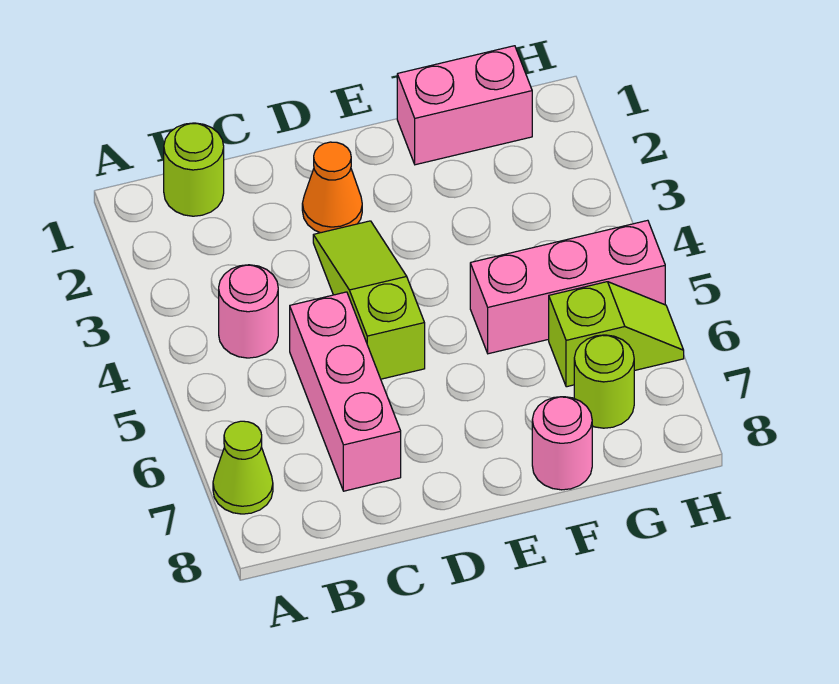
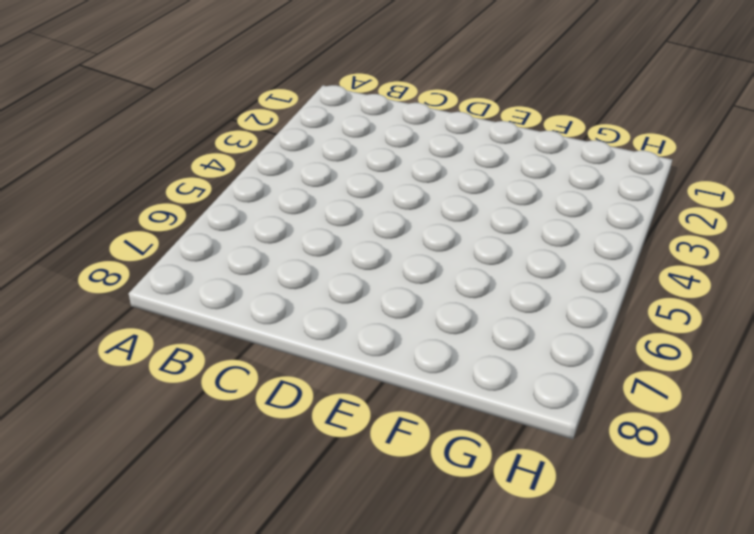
none -> lime 1x1 cone [213,421,273,514]
none -> lime 1x1 round brick [164,123,224,216]

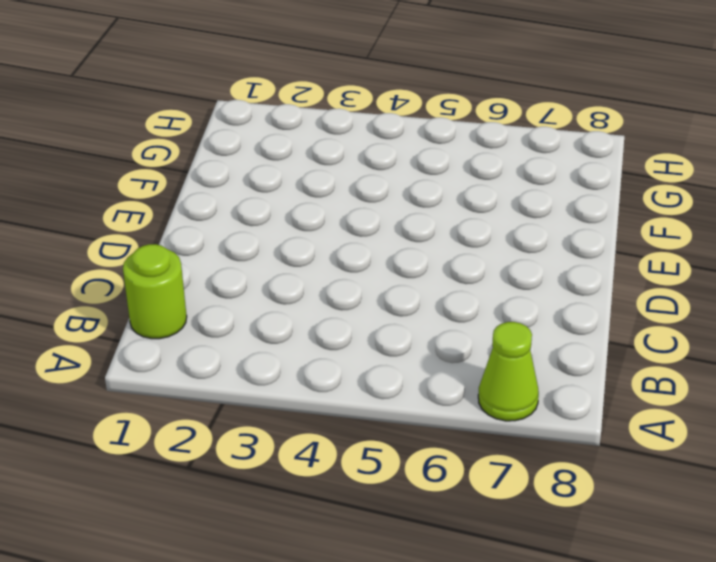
none -> pink 1x1 round brick [219,265,278,358]
none -> pink 1x3 brick [290,292,401,491]

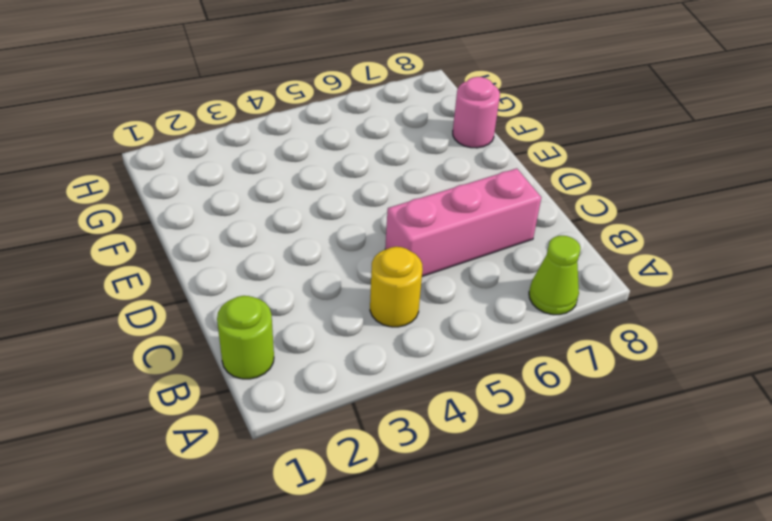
yellow 1x1 round brick [370,247,423,327] -> pink 1x1 round brick [219,265,278,358]
none -> orange 1x1 cone [302,142,362,233]
none -> lime 1x3 slope [313,221,425,379]

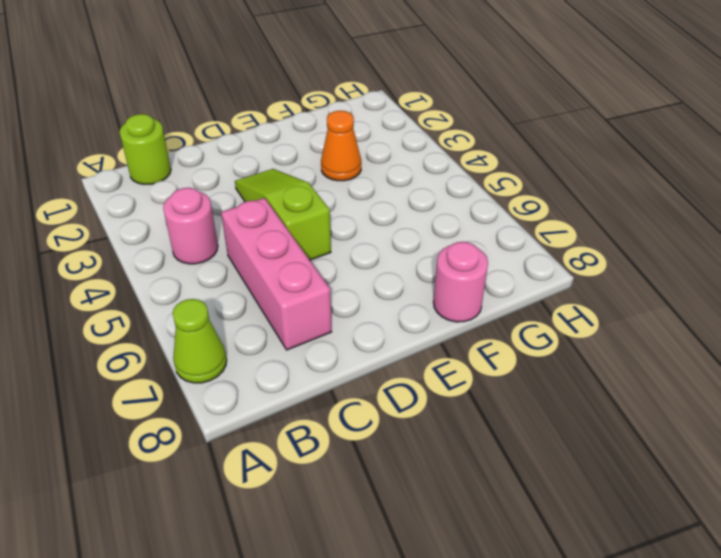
orange 1x1 cone [321,111,361,181] -> orange 1x1 cone moved to [302,142,362,233]
none -> pink 1x2 brick [397,46,532,165]
none -> pink 1x3 brick [470,220,665,354]

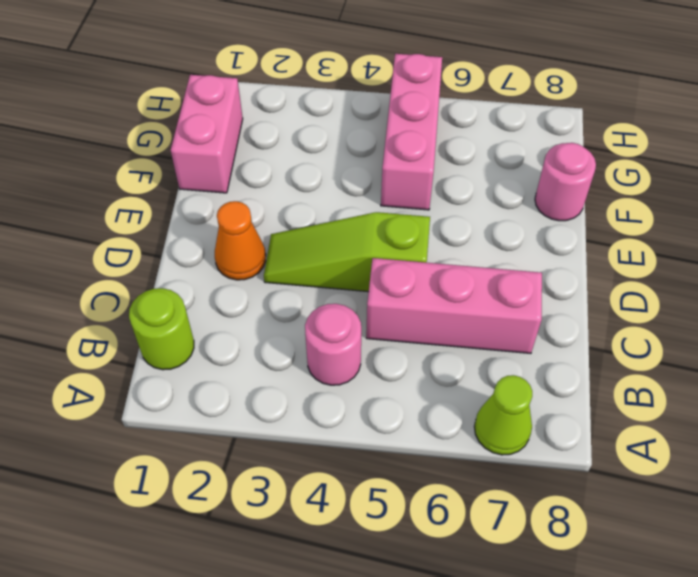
none -> lime 1x2 slope [549,282,684,387]
none -> lime 1x1 round brick [574,335,634,428]

